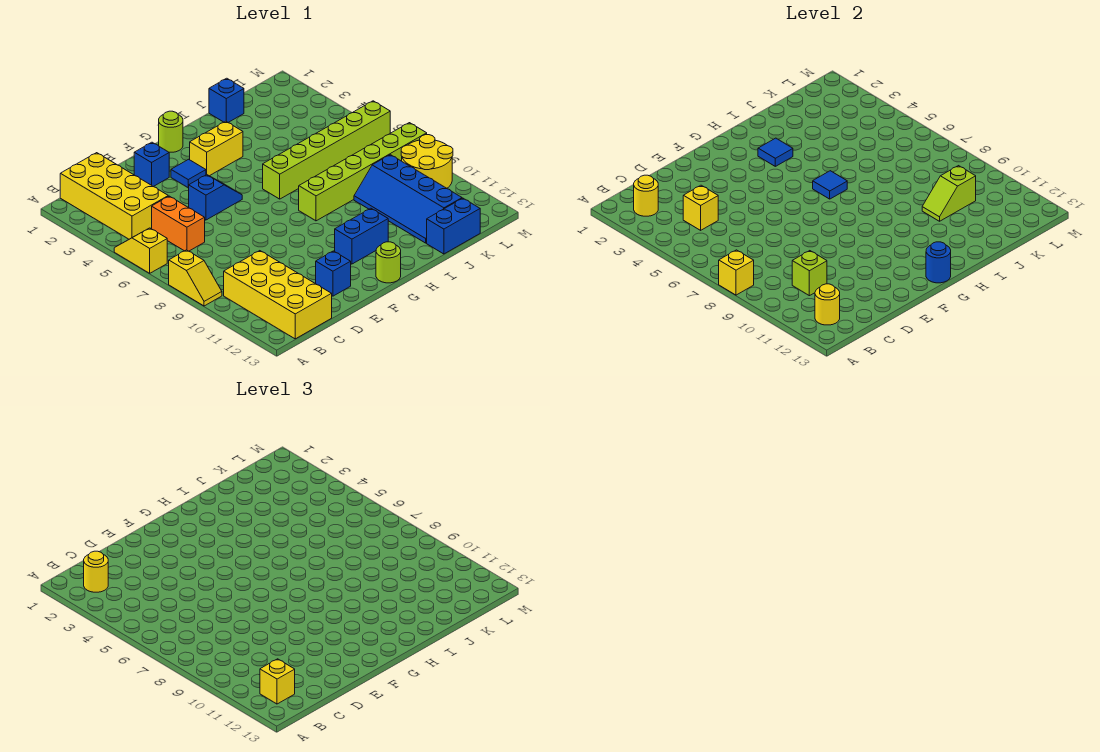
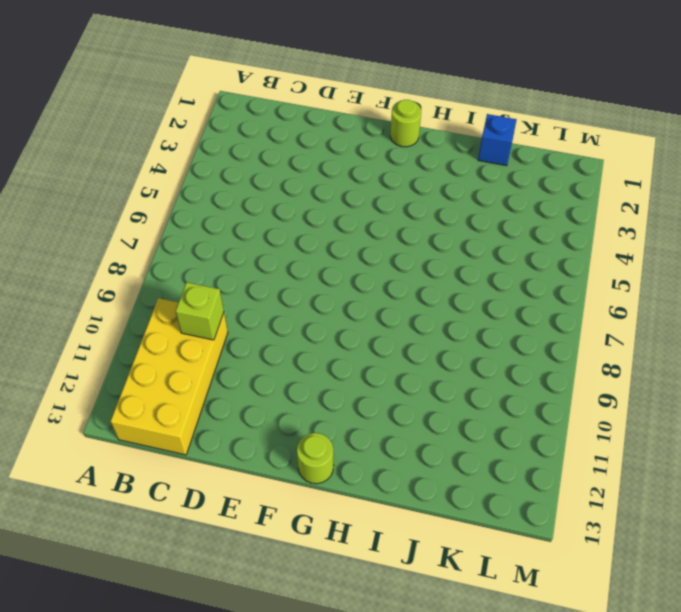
none -> yellow 1x2 slope [114,228,167,273]
none -> yellow 1x2 slope [169,250,222,306]
none -> yellow 2x4 brick [60,153,168,239]
none -> orange 1x2 brick [152,196,205,251]

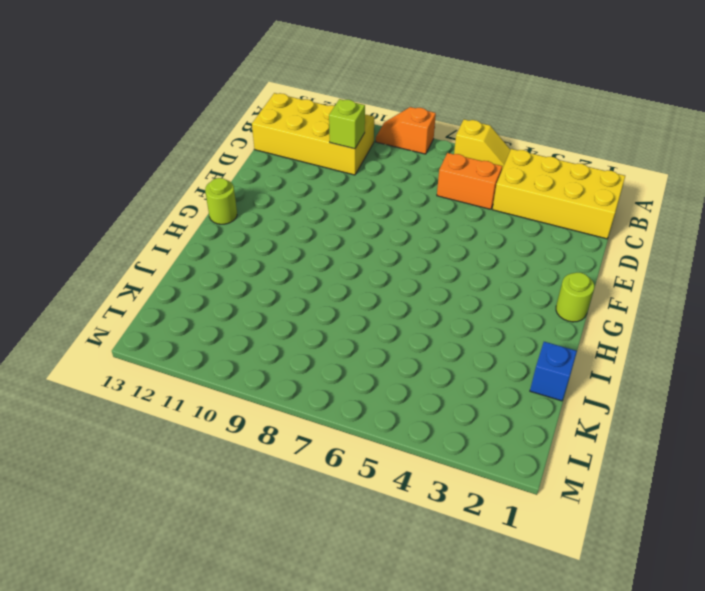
orange 1x2 slope [376,107,436,154] -> yellow 1x2 slope [169,250,222,306]
none -> blue 1x1 brick [134,142,169,187]
none -> blue 1x2 slope [188,175,242,220]
none -> blue 1x1 brick [316,251,351,296]
none -> blue 1x1 tile [171,159,206,187]

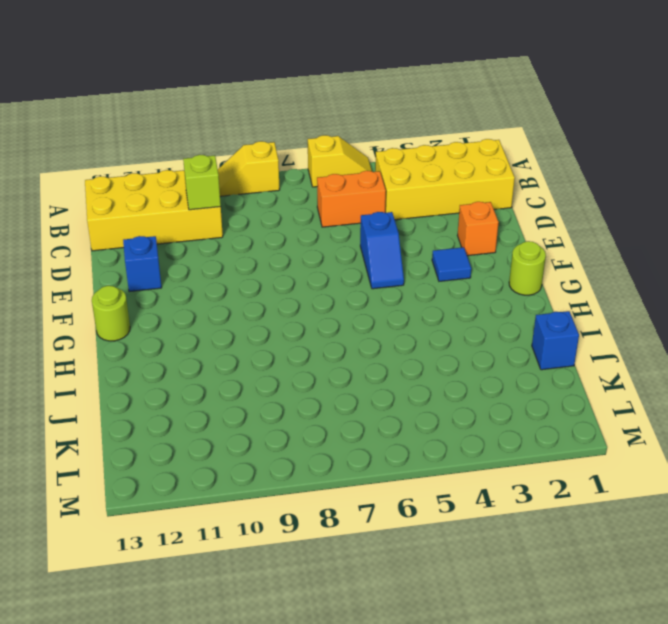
orange 1x1 brick [458,202,499,256] -> blue 1x1 brick [134,142,169,187]
none -> yellow 1x2 brick [190,121,243,176]
none -> blue 1x2 brick [335,208,388,264]
none -> lime 1x6 brick [263,101,390,199]
none -> lime 1x6 brick [299,123,427,221]

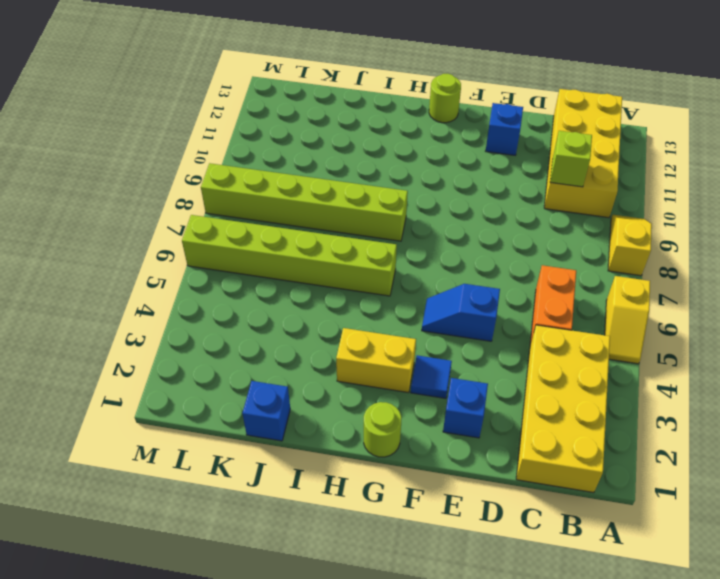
none -> blue 1x2 brick [335,208,388,264]
none -> blue 2x4 slope [354,155,462,243]
none -> blue 1x2 brick [427,198,480,254]
none -> yellow 2x2 round brick [401,135,453,188]

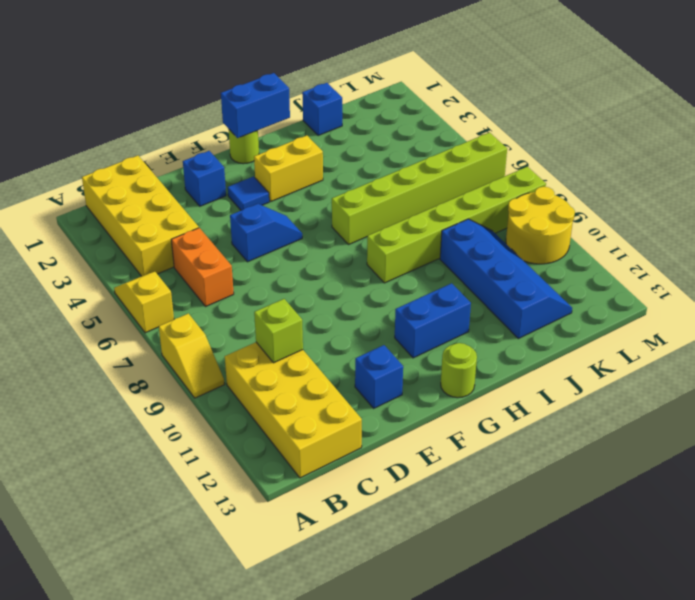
blue 1x2 brick [221,73,290,138] -> blue 1x2 brick moved to [427,198,480,254]
blue 2x4 slope [440,219,572,339] -> blue 2x4 slope turned to [354,155,462,243]
none -> yellow 1x1 brick [719,250,754,295]
none -> yellow 1x1 round brick [634,175,658,216]
none -> yellow 1x1 round brick [815,284,840,325]
none -> yellow 1x1 brick [683,185,718,230]

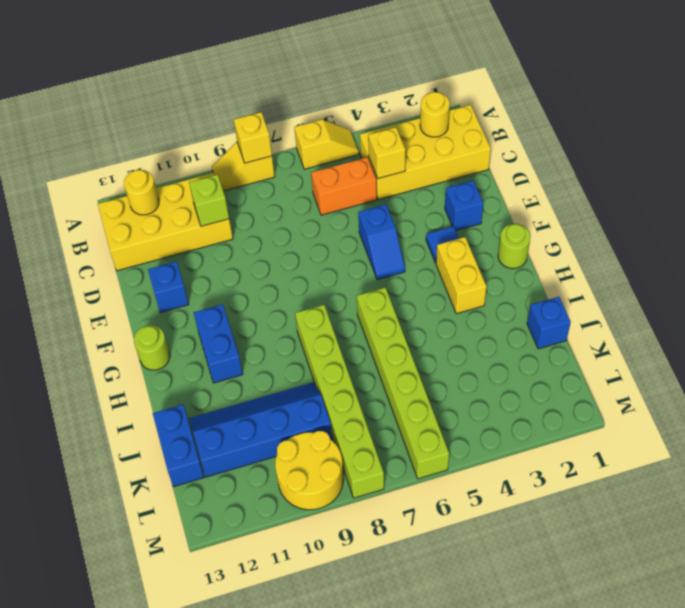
none -> blue 1x1 round brick [926,242,951,283]
none -> blue 1x1 tile [758,138,793,166]
none -> blue 1x1 tile [813,171,847,199]
none -> lime 1x2 slope [922,166,976,221]

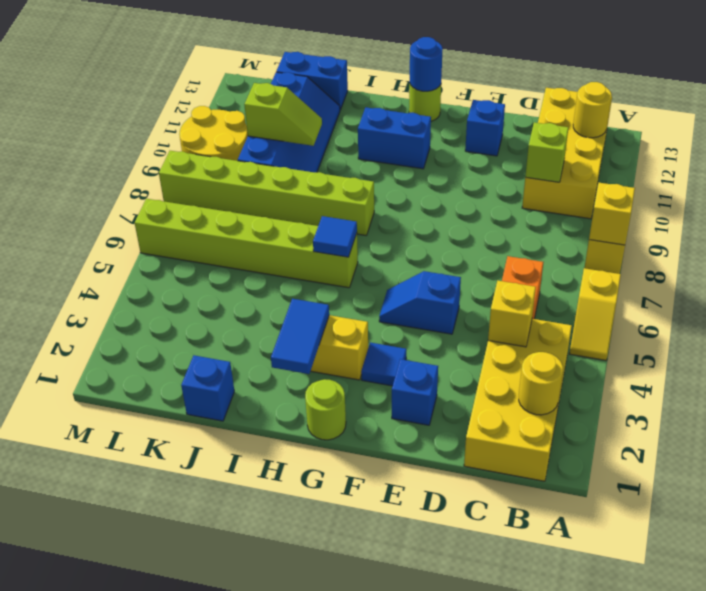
blue 1x2 tile [271,299,329,374] -> blue 1x1 tile [758,138,793,166]
none -> yellow 1x1 round brick [84,551,108,592]
none -> yellow 1x1 brick [260,659,295,704]

